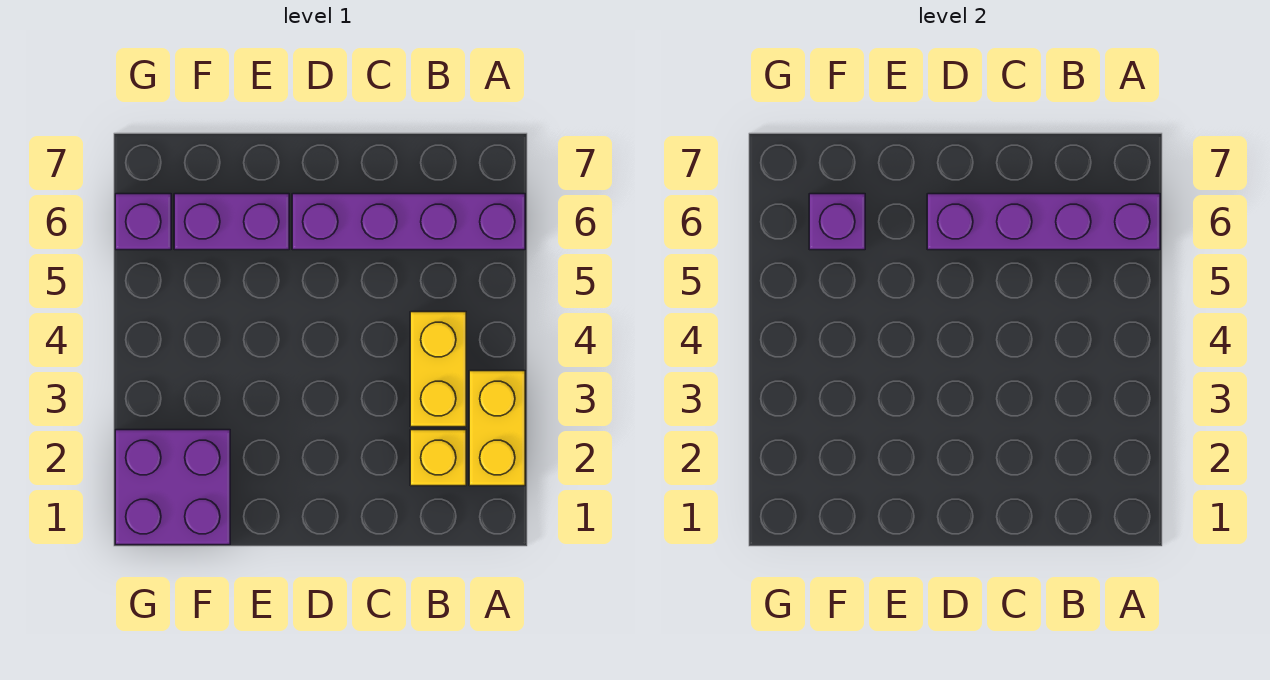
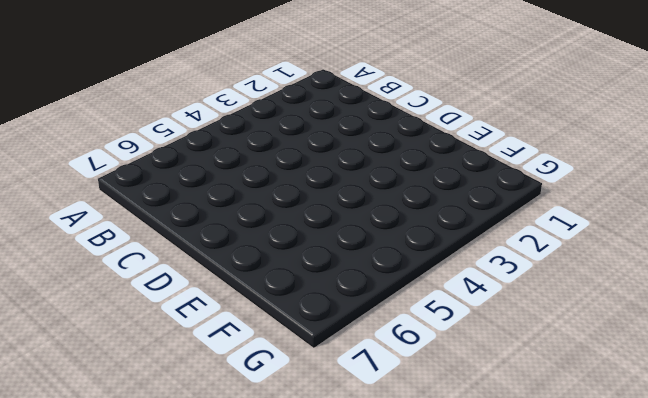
none -> yellow 1x2 brick [469,371,525,486]
none -> purple 1x4 brick [292,194,525,250]

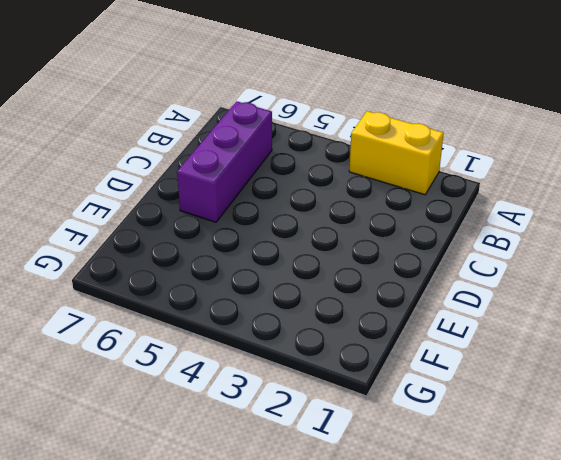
purple 1x3 brick [177,101,272,222] -> purple 1x4 brick [292,194,525,250]
none -> yellow 1x1 brick [410,430,466,486]
none -> yellow 1x2 brick [410,312,466,427]

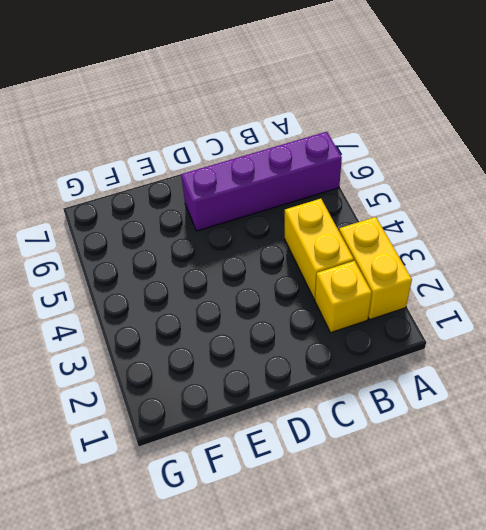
none -> purple 1x2 brick [174,194,289,250]
none -> purple 2x2 brick [115,430,230,545]

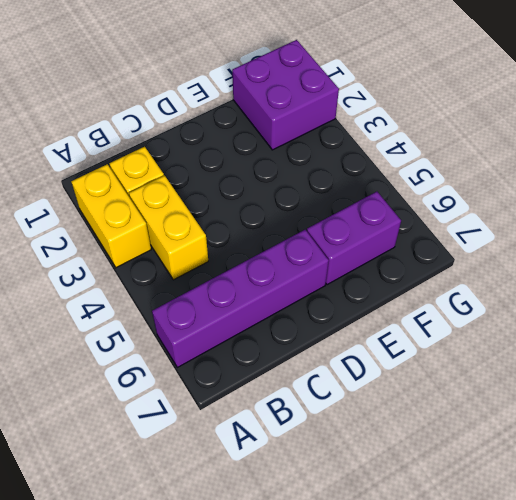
none -> purple 1x1 brick [115,194,171,250]
none -> purple 1x4 brick [927,194,1160,250]

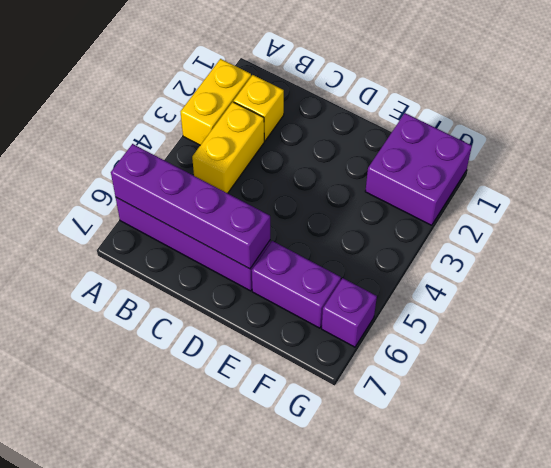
none -> purple 1x1 brick [809,194,865,250]

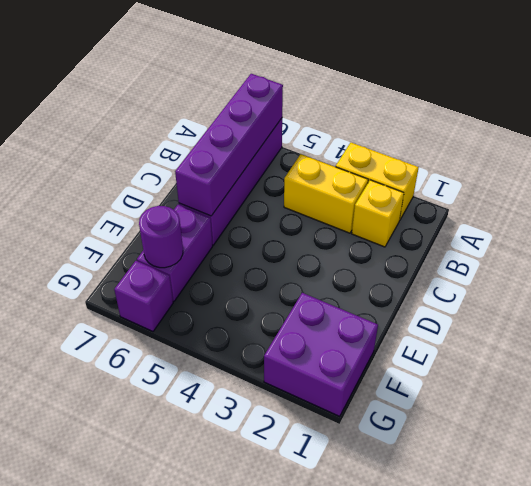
purple 1x1 round brick [139,206,183,268] -> purple 1x1 brick [809,194,865,250]

